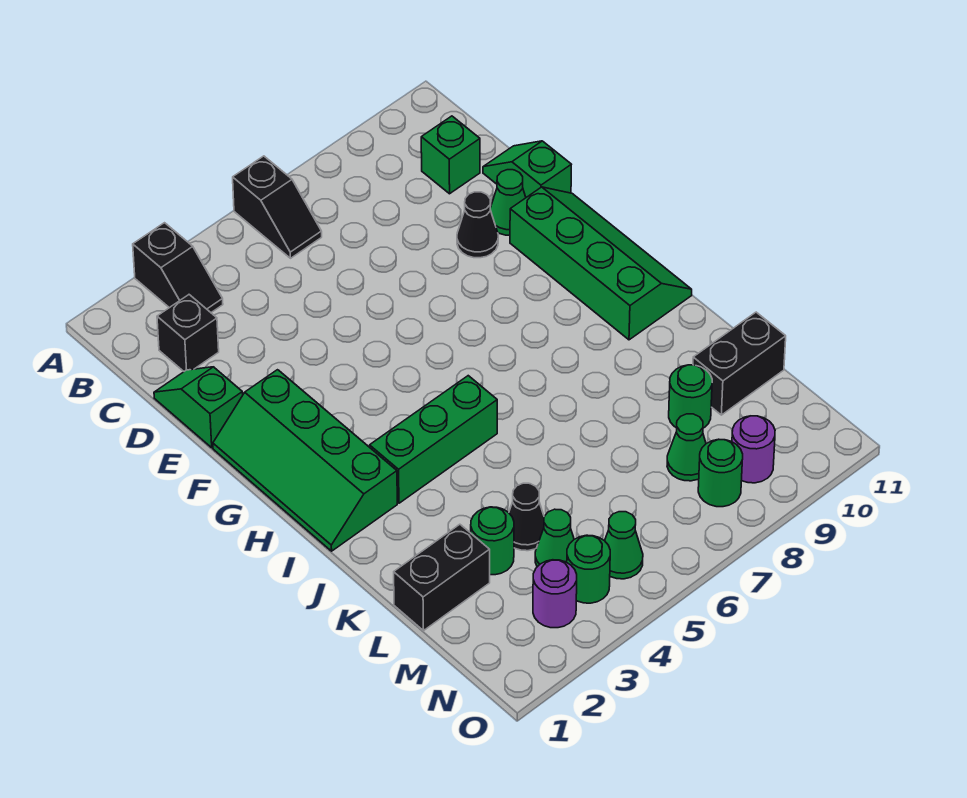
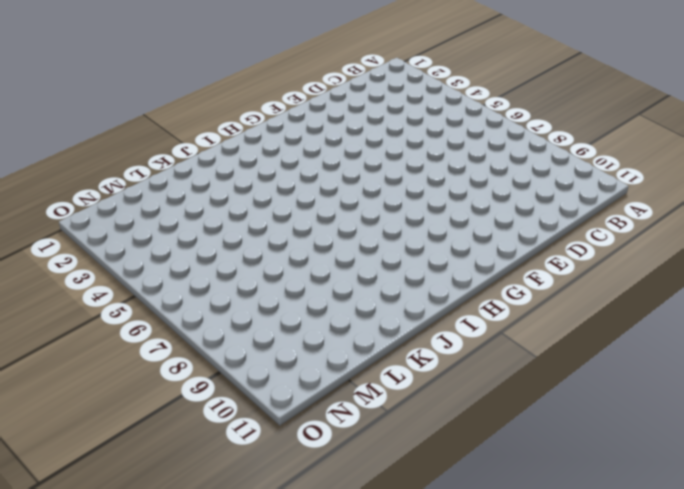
none -> black 1x2 slope [133,223,223,313]
none -> black 1x2 slope [233,156,322,258]
none -> black 1x1 brick [157,295,219,371]

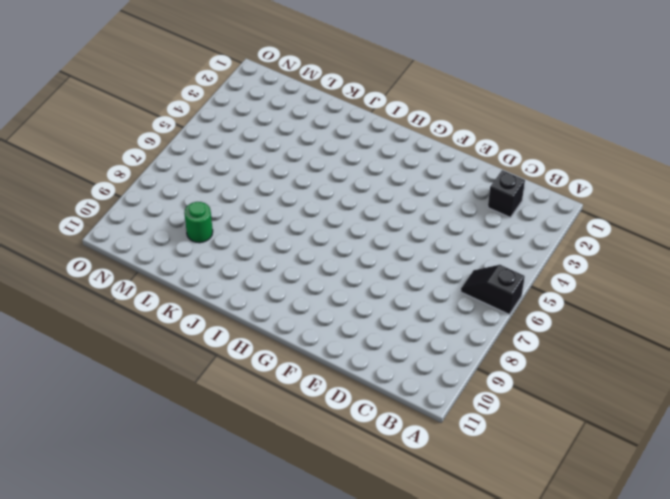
none -> black 1x2 slope [133,223,223,313]
none -> green 1x1 brick [421,116,480,194]
none -> green 1x2 slope [154,367,243,448]

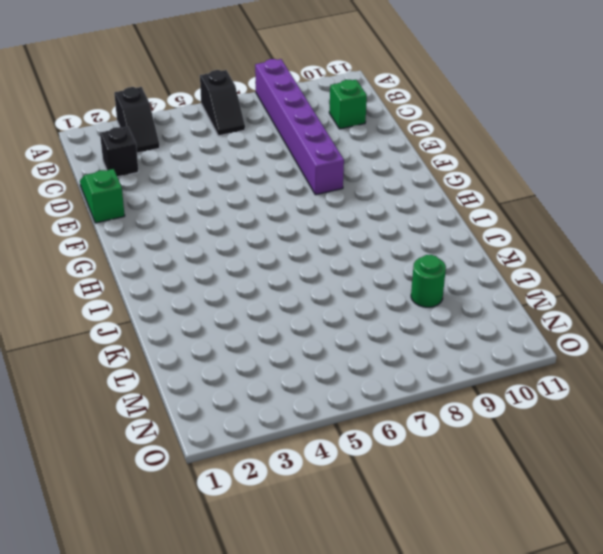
purple 1x6 brick [255,59,344,195] -> none
none -> green 1x2 slope [483,141,571,197]
none -> black 1x1 cone [457,192,498,258]
none -> green 1x1 cone [490,170,526,235]

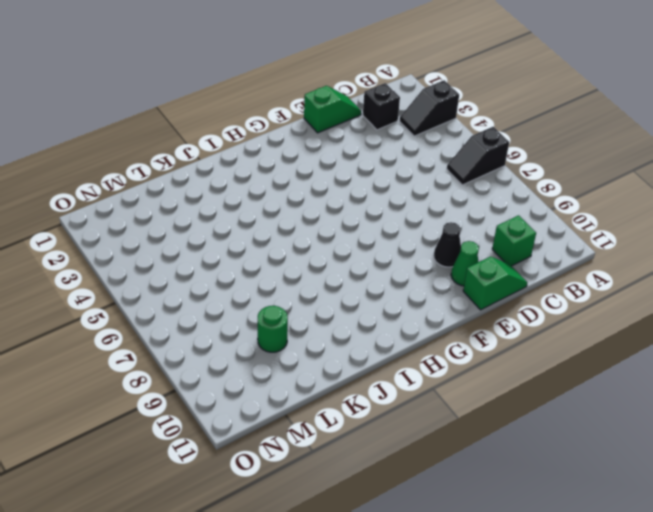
none -> green 2x4 slope [213,370,397,551]
none -> green 2x4 slope [510,187,692,340]
none -> green 1x3 brick [370,376,497,503]

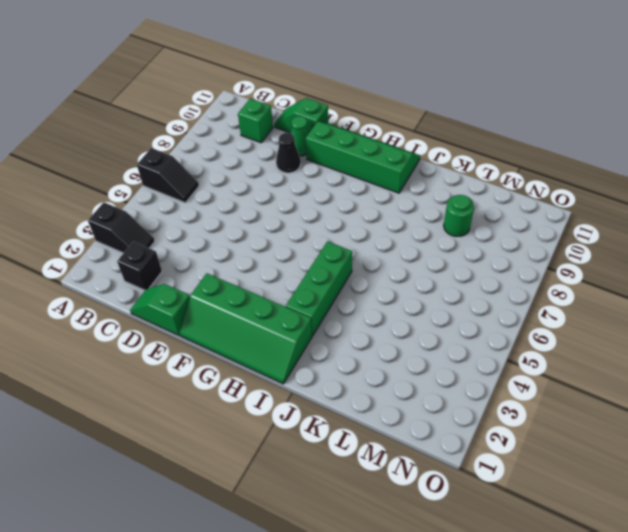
none -> black 1x2 brick [394,524,490,631]
none -> green 1x1 round brick [471,507,514,575]
none -> black 1x1 cone [509,483,544,551]

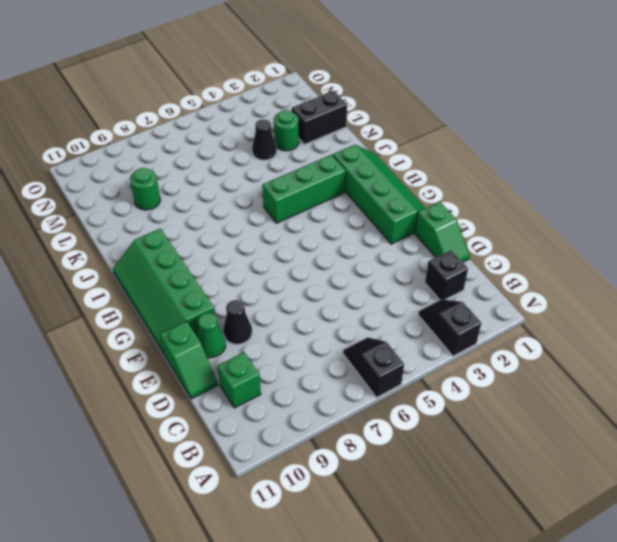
none -> black 1x2 brick [693,312,786,415]
none -> green 1x1 cone [535,509,574,567]
none -> green 1x1 cone [667,414,706,481]

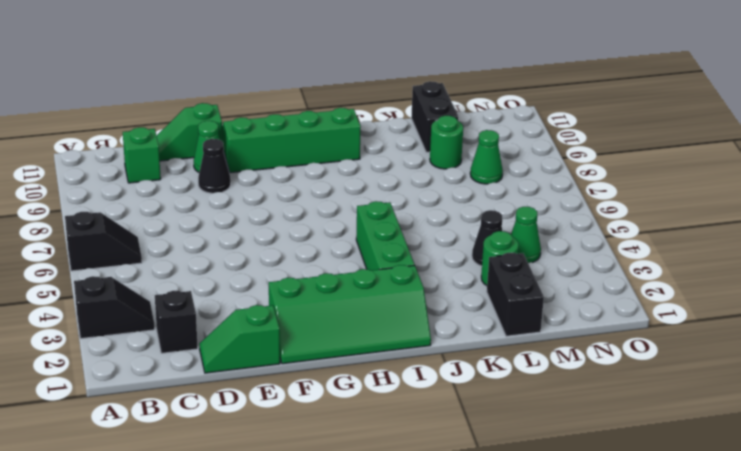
none -> purple 1x1 round brick [533,560,577,628]
none -> green 1x1 round brick [567,535,610,603]
none -> green 1x1 cone [605,512,643,579]

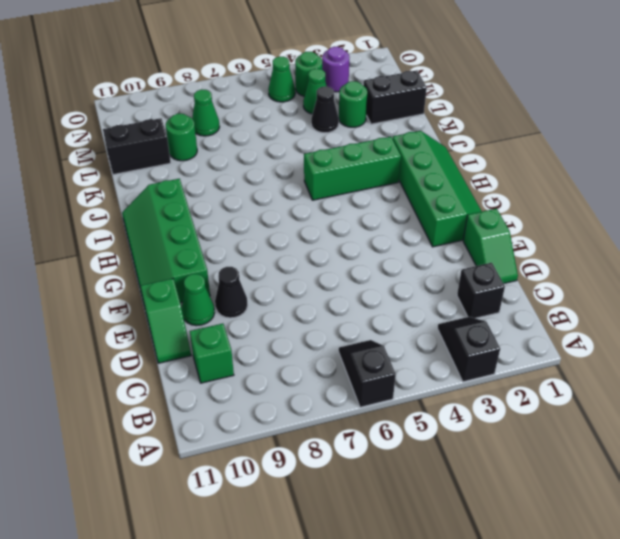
none -> green 1x1 round brick [698,439,743,507]
none -> purple 1x1 round brick [732,416,775,483]

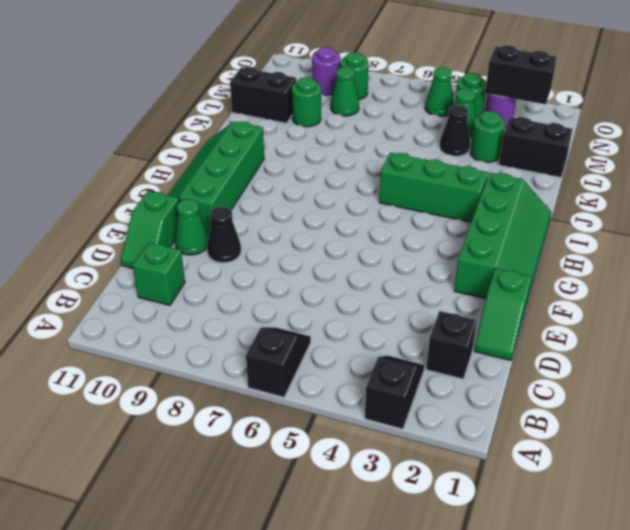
black 1x2 brick [485,45,557,104] -> none

